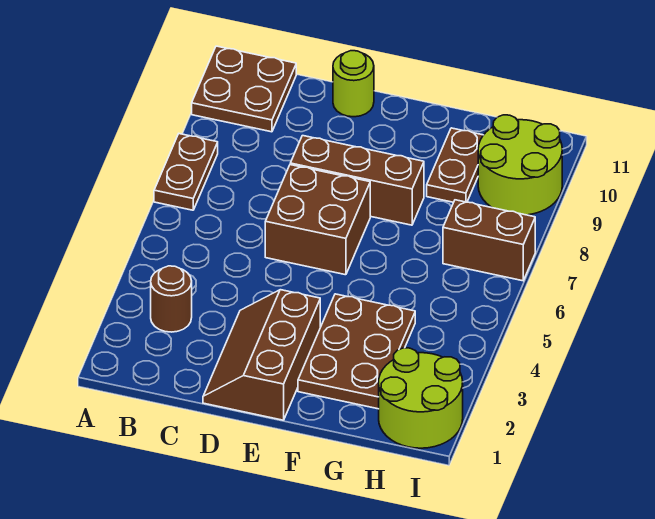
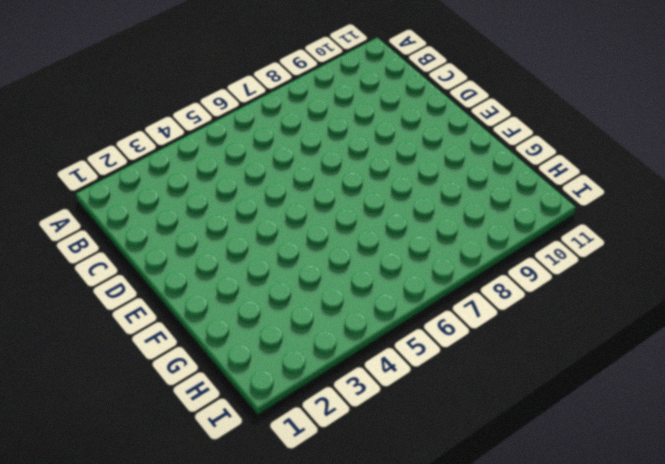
none -> brown 1x2 plate [154,134,218,210]
none -> brown 2x2 plate [192,46,296,132]
none -> brown 1x1 round brick [151,266,192,332]

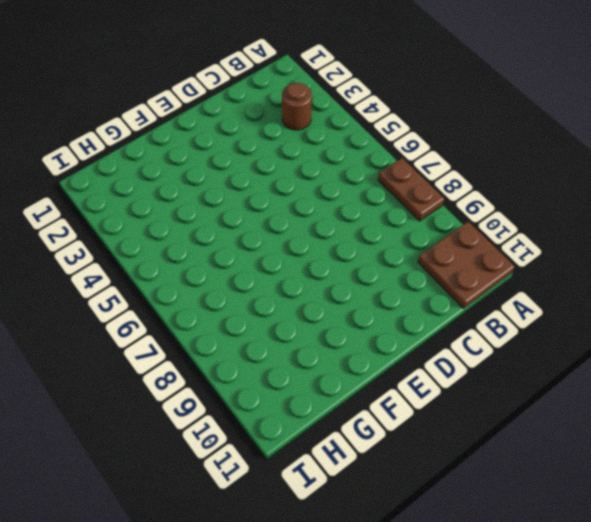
none -> brown 2x3 slope [203,290,320,420]
none -> brown 2x2 brick [265,165,370,275]
none -> brown 1x3 brick [290,136,424,225]

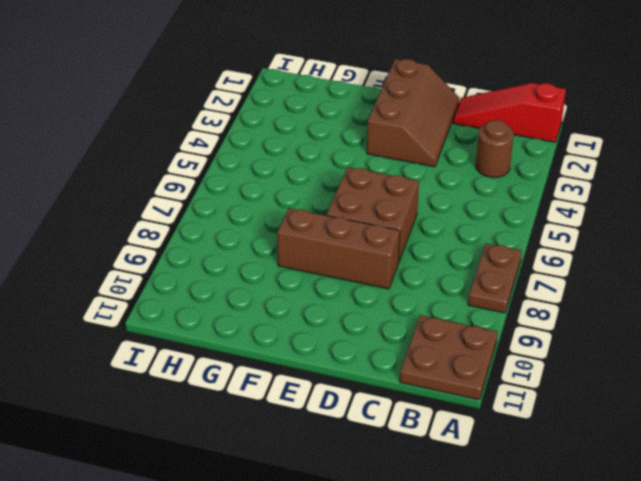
red 1x3 slope [453,83,566,142] -> none
none -> lime 1x1 round brick [333,51,374,117]
none -> brown 2x3 plate [298,294,415,409]
none -> brown 1x2 plate [427,128,483,202]

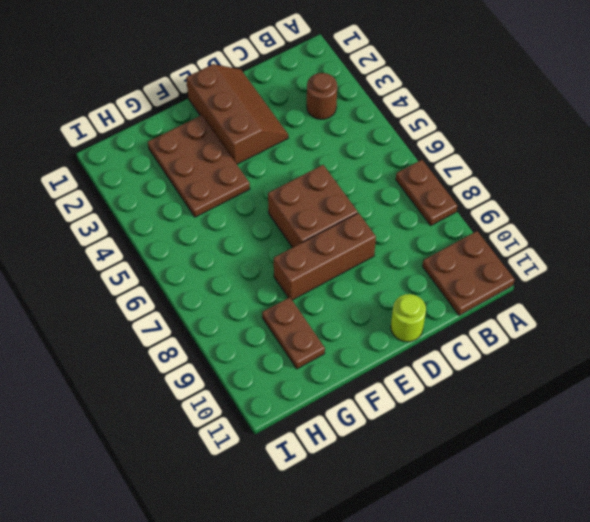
none -> lime 2x2 round brick [379,348,463,448]
none -> brown 1x2 brick [443,200,535,281]
none -> lime 2x2 round brick [478,115,562,215]

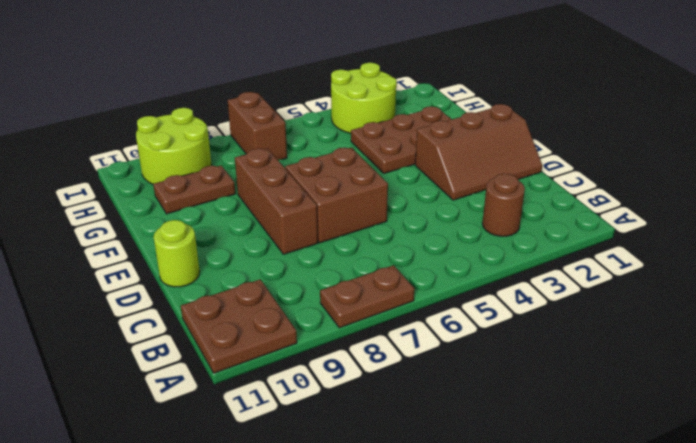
lime 2x2 round brick [331,63,397,133] -> lime 2x2 round brick moved to [379,348,463,448]

